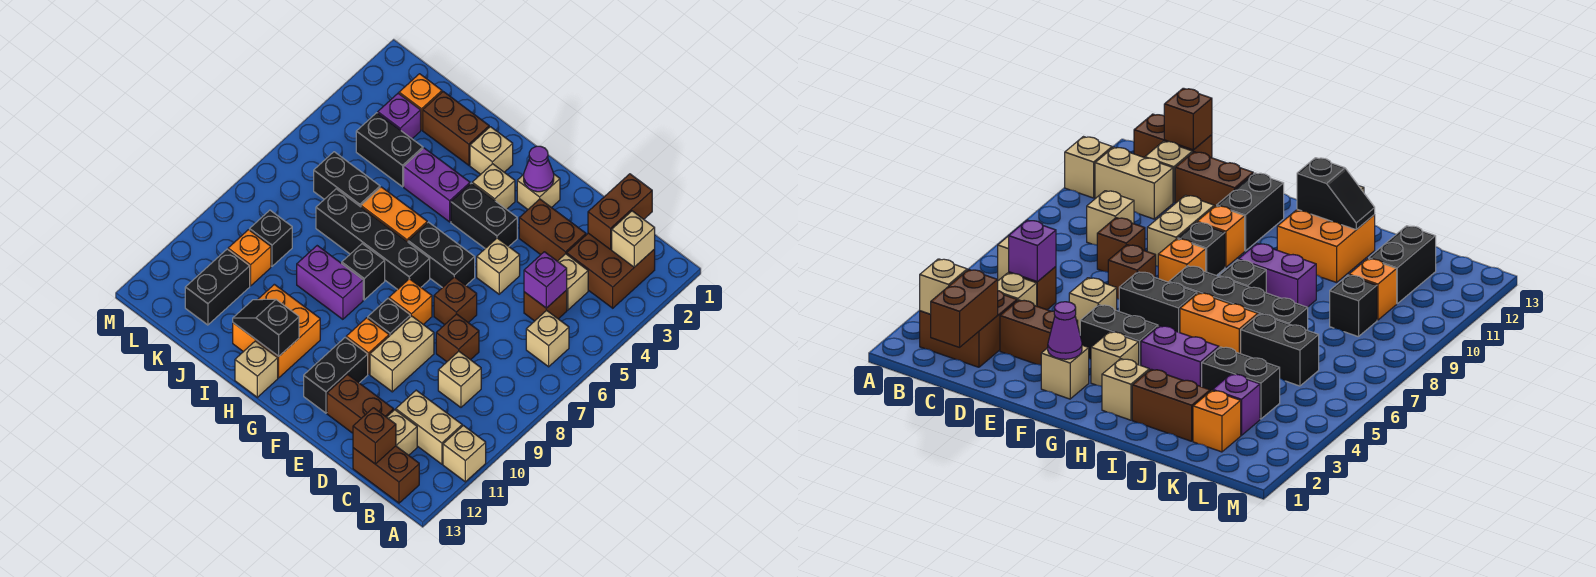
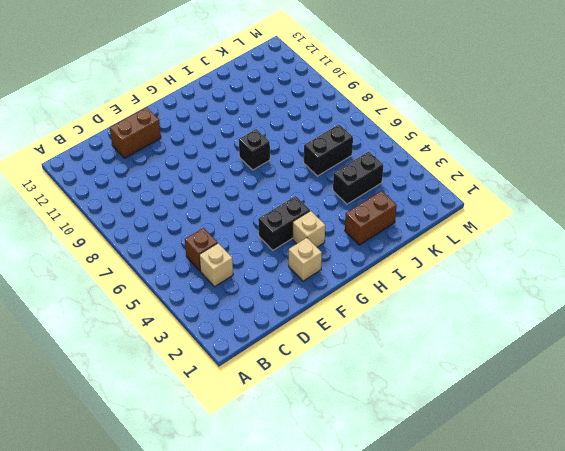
none -> tan 1x1 brick [443,426,486,482]
none -> brown 2x2 brick [567,233,655,308]
none -> tan 1x1 brick [526,310,569,367]
none -> tan 1x2 brick [396,390,462,464]

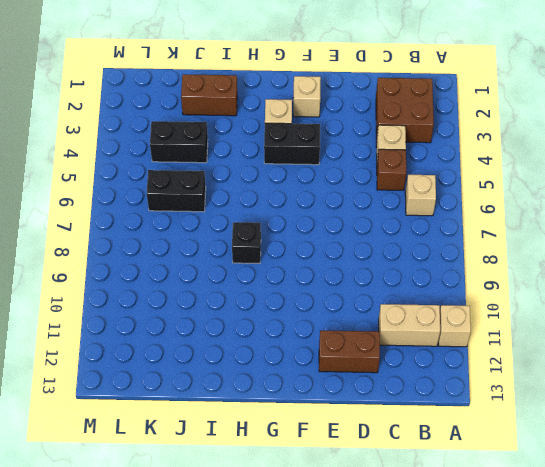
none -> brown 1x2 brick [353,446,419,503]
none -> tan 1x1 brick [438,351,481,407]
none -> tan 1x1 brick [387,410,417,455]
none -> brown 1x2 brick [519,199,586,261]

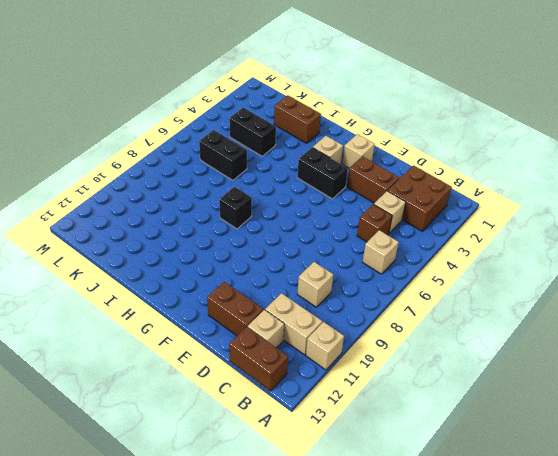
none -> brown 1x1 brick [436,314,479,362]
none -> tan 1x1 brick [477,238,520,294]
none -> brown 1x1 brick [434,277,477,325]
none -> tan 1x2 brick [370,316,434,392]

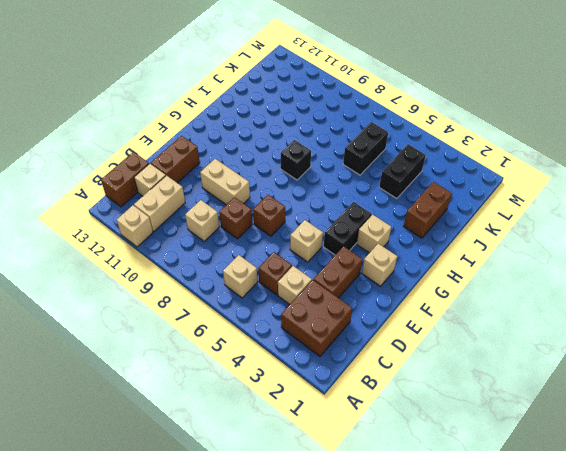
none -> black 1x2 brick [408,222,475,288]
none -> orange 1x1 brick [389,279,432,324]
none -> black 1x1 brick [368,299,410,336]
none -> orange 1x1 brick [346,318,389,374]

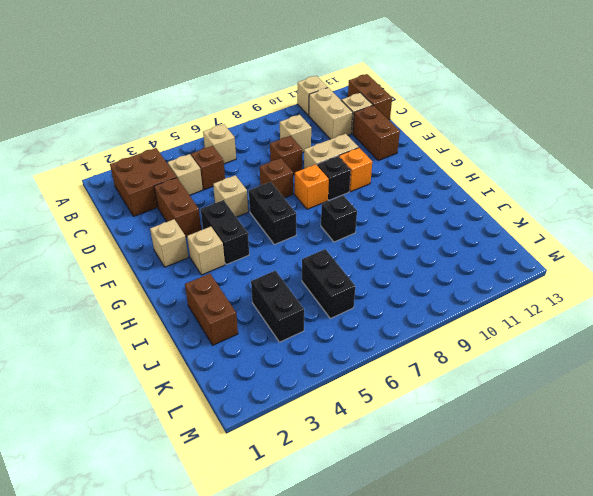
none -> black 1x2 brick [304,337,368,413]
none -> black 1x4 brick [316,189,430,290]
none -> tan 1x1 brick [470,127,513,174]
none -> purple 1x2 brick [404,148,470,222]

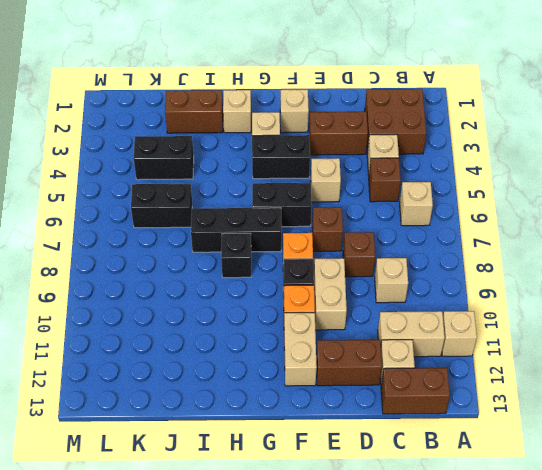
tan 1x2 brick [284,313,317,386] -> black 1x2 brick [304,337,368,413]
black 1x3 brick [191,208,282,252] -> black 1x4 brick [316,189,430,290]
none -> purple 1x2 brick [404,148,470,222]
none -> orange 1x2 brick [361,187,427,242]
none -> purple 1x2 brick [297,246,363,319]
none -> orange 2x2 brick [233,284,320,378]

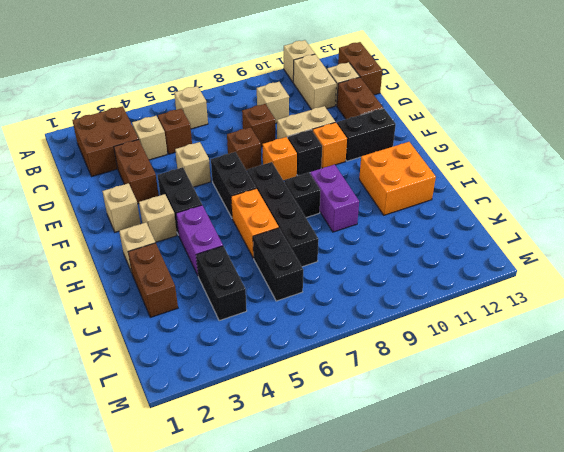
none -> tan 1x1 brick [235,341,278,397]
none -> orange 1x1 brick [399,74,442,130]
none -> purple 1x1 brick [378,93,421,139]
none -> black 1x1 brick [250,210,292,266]

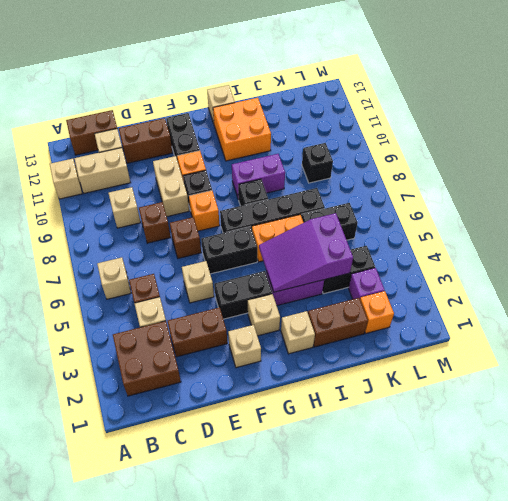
purple 2x3 slope [259,213,353,292] -> none
none -> orange 1x1 brick [228,230,271,286]
none -> black 1x2 brick [185,249,250,325]
none -> tan 1x1 brick [612,211,655,267]
none -> brown 1x2 brick [588,174,652,249]

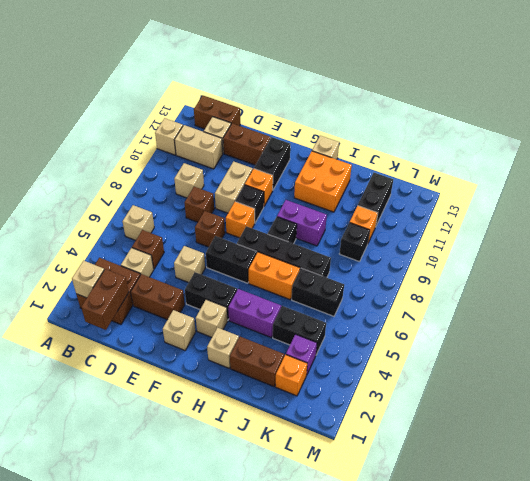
none -> purple 1x1 brick [524,252,567,308]
none -> brown 1x1 brick [353,408,396,464]
none -> purple 1x1 cone [524,146,554,192]
none -> black 1x2 slope [233,299,299,356]

